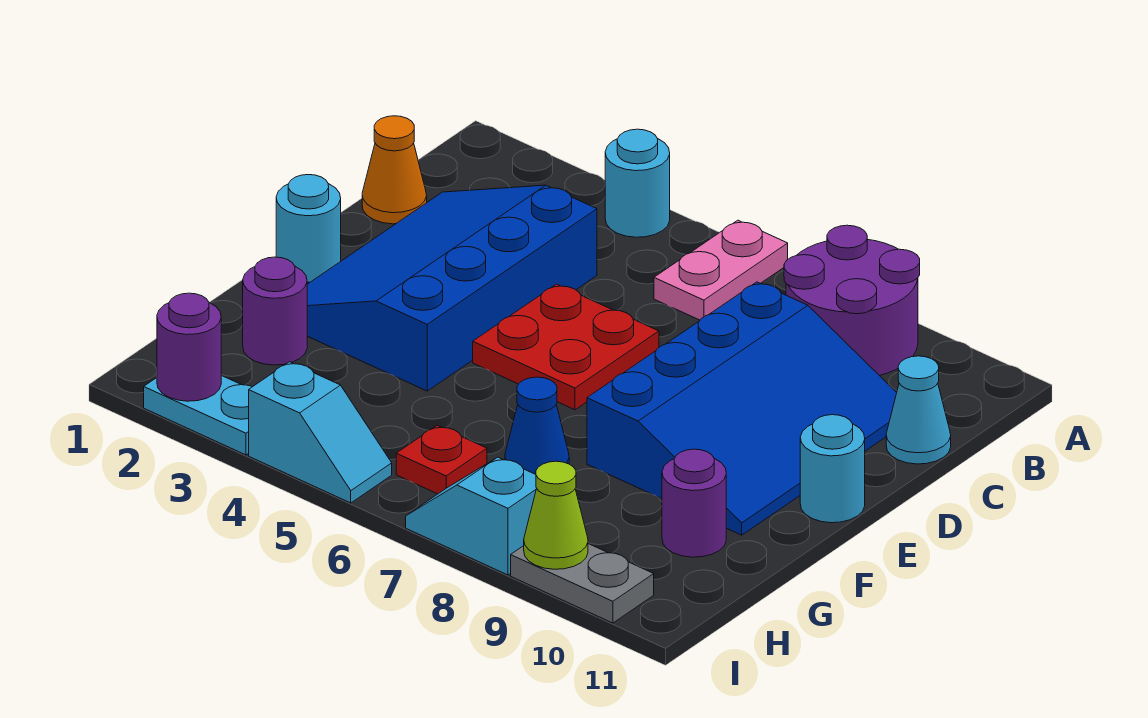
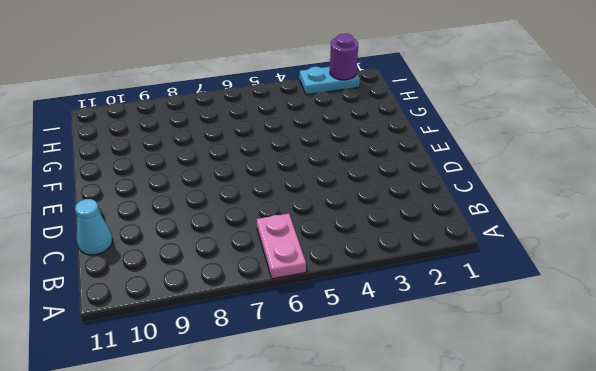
none -> cyan 1x1 round brick [605,129,670,237]
none -> purple 2x2 round brick [784,225,920,376]
none -> orange 1x1 cone [362,116,427,224]

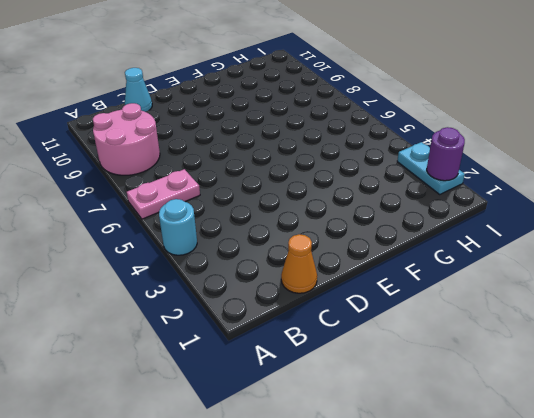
pink 2x2 round brick [93,103,160,175] -> purple 2x2 round brick [784,225,920,376]
none -> blue 3x4 slope [307,185,597,391]
none -> blue 3x4 slope [587,282,897,535]
none -> red 2x2 plate [473,284,659,410]

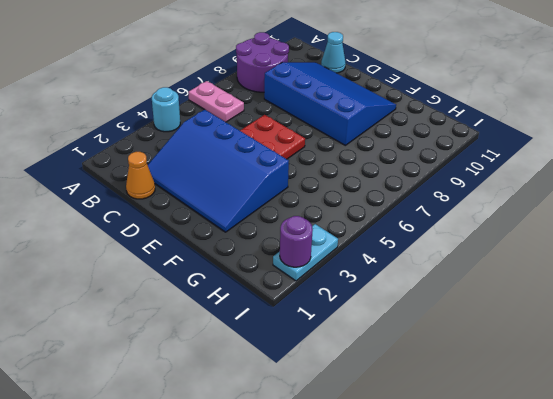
none -> cyan 1x1 round brick [276,175,341,282]
none -> cyan 1x1 round brick [800,415,865,523]
none -> purple 1x1 round brick [243,257,307,365]

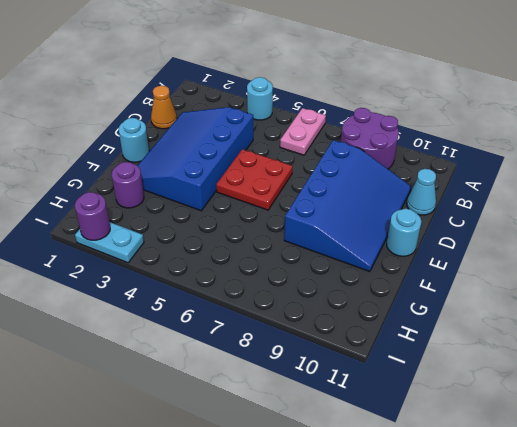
none -> blue 1x1 cone [505,377,569,474]
none -> purple 1x1 round brick [662,449,726,557]
none -> red 1x1 plate [396,425,487,494]

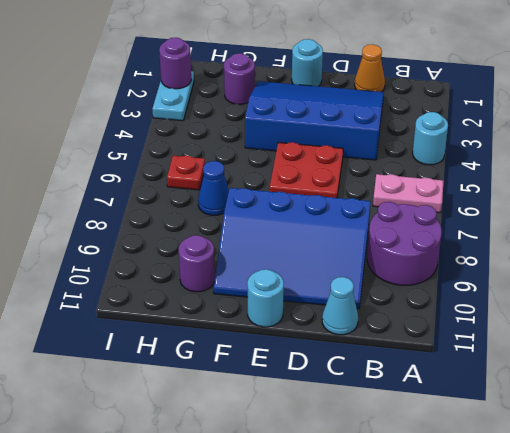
none -> cyan 1x2 slope [249,362,392,503]
none -> cyan 1x2 slope [406,457,537,575]
none -> grey 1x2 plate [511,544,654,623]

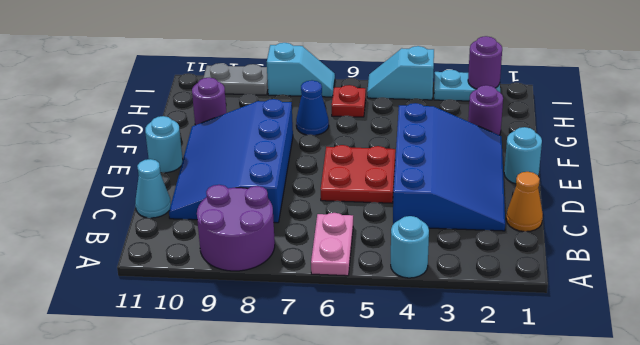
none -> lime 1x1 cone [524,461,588,569]

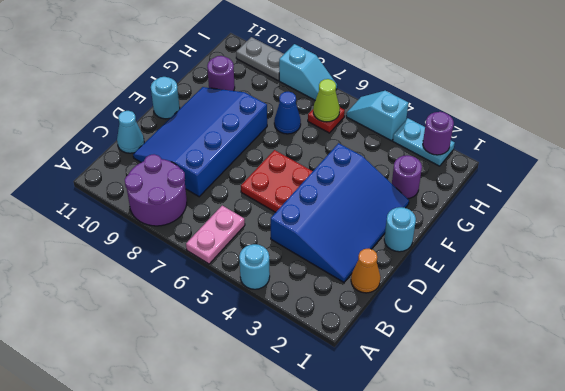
lime 1x1 cone [313,79,340,122] -> lime 1x1 cone moved to [524,461,588,569]

